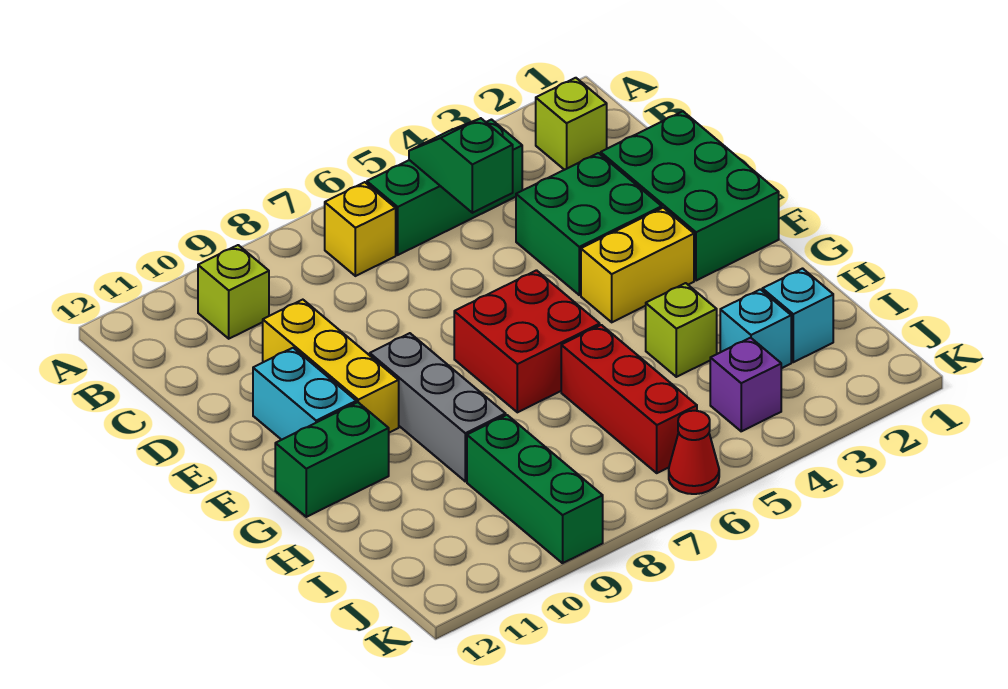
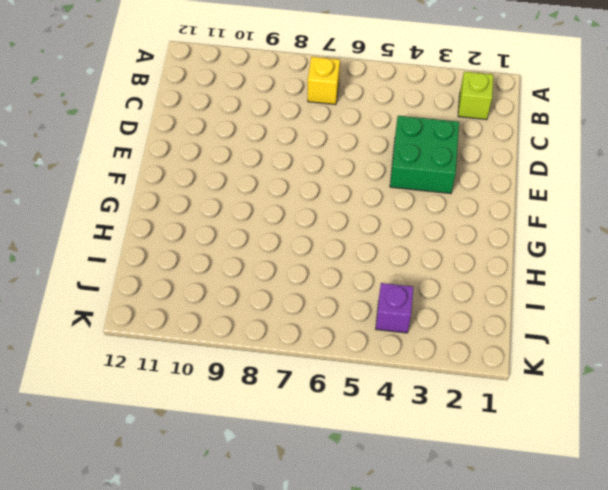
none -> green 1x3 brick [367,120,522,255]
none -> lime 1x1 brick [198,245,269,339]
none -> green 2x3 brick [601,111,779,281]

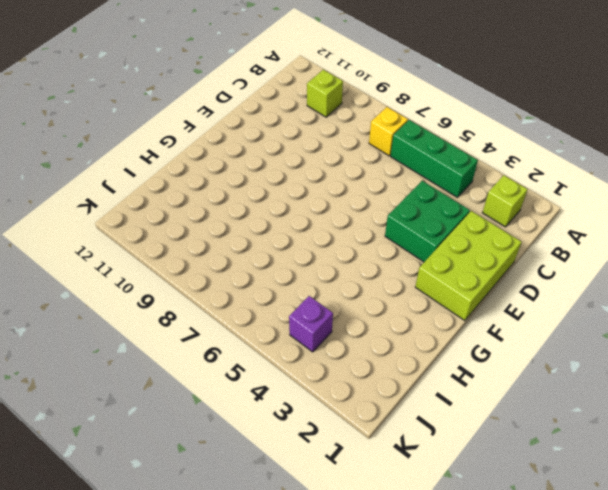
lime 2x3 brick [415,211,521,321] -> green 2x3 brick [601,111,779,281]
none -> yellow 1x3 brick [263,300,399,433]
none -> cyan 1x2 brick [253,348,356,440]
none -> yellow 1x2 brick [581,208,694,322]

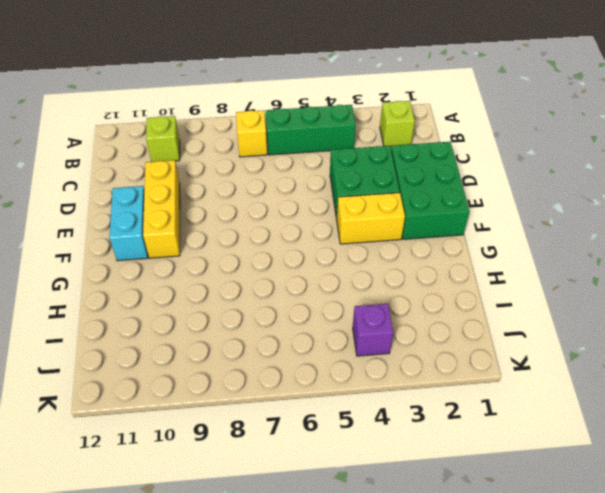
none -> red 2x2 brick [454,270,600,412]
none -> grey 1x3 brick [370,333,506,481]
none -> green 1x2 brick [275,402,389,517]

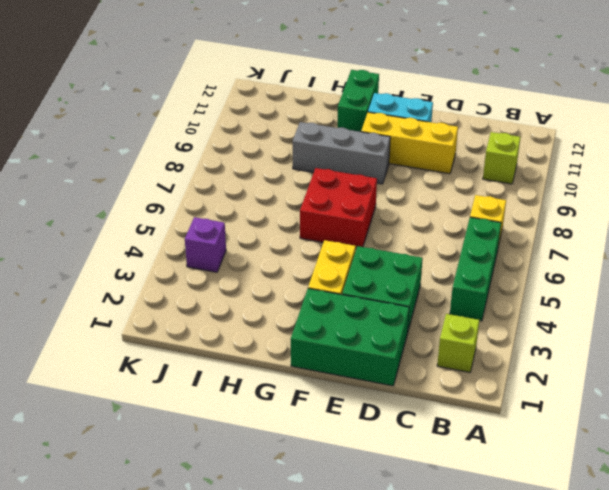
none -> lime 1x1 brick [646,283,717,377]
none -> red 1x3 brick [561,325,697,473]
none -> cyan 1x1 brick [762,269,833,362]

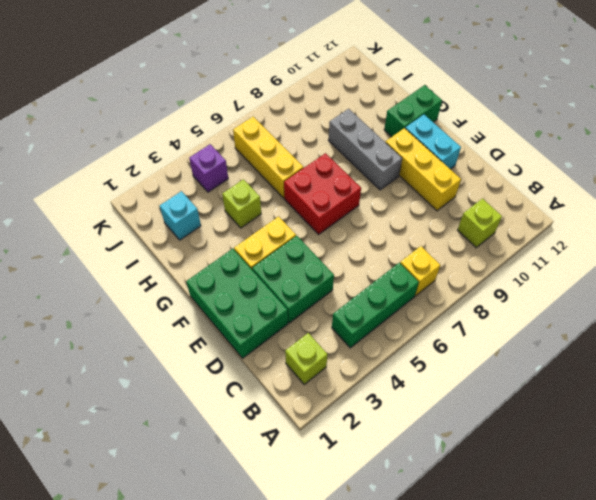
yellow 1x3 brick [233,117,304,198] -> red 1x3 brick [561,325,697,473]
none -> cyan 1x1 brick [720,289,791,368]
none -> green 1x3 brick [467,415,603,563]
none -> red 1x1 cone [669,411,719,494]

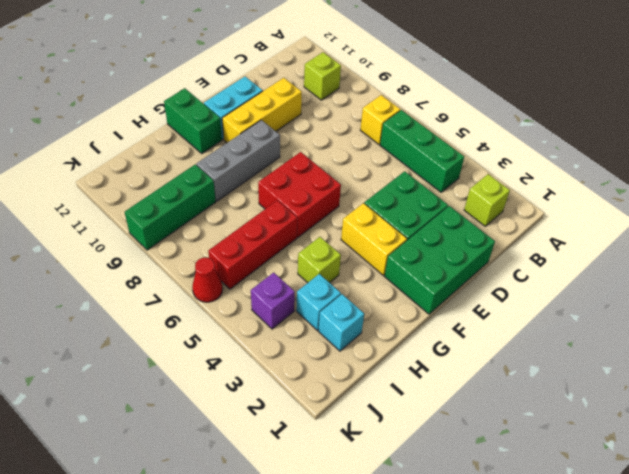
none -> green 1x2 slope [409,118,513,213]

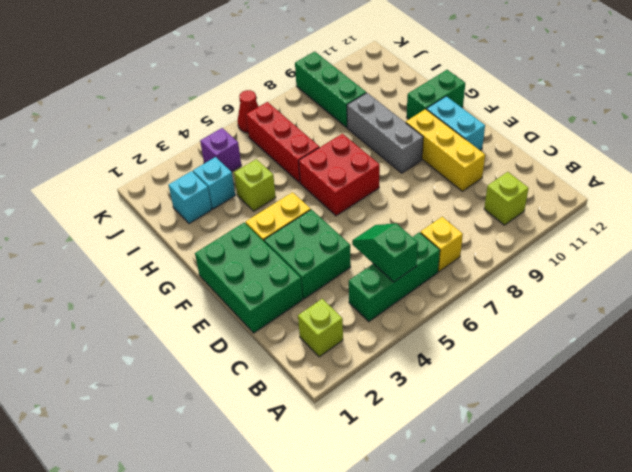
green 1x2 slope [352,223,418,282] -> green 1x2 slope turned to [409,118,513,213]

